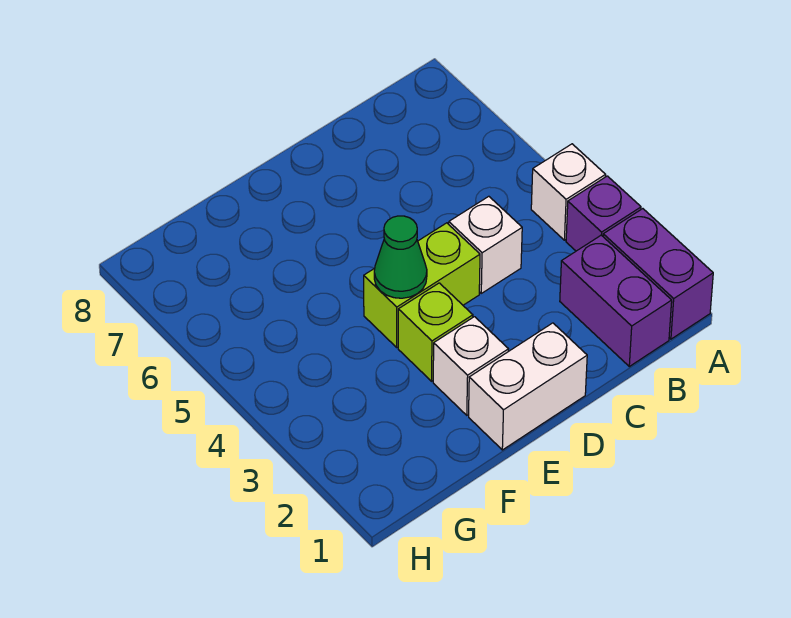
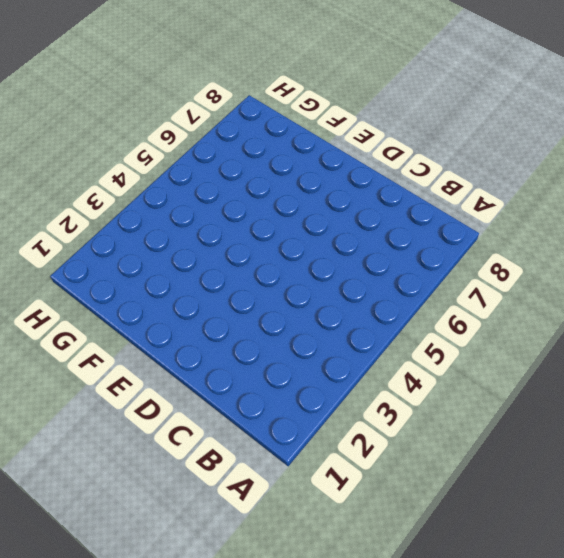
none -> purple 1x2 brick [603,209,713,339]
none -> purple 1x1 brick [566,176,641,251]

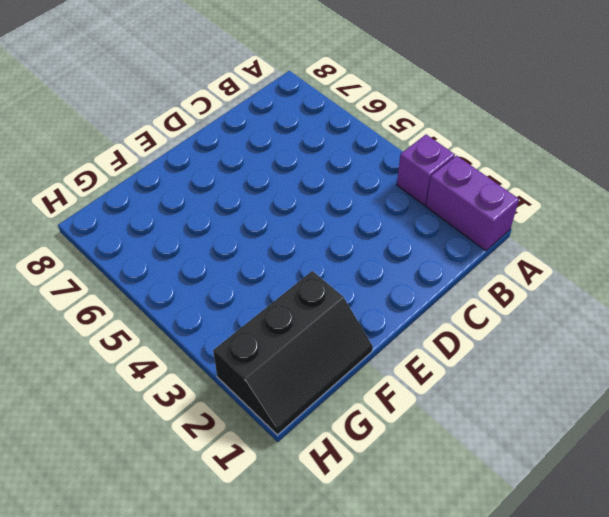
black 2x3 slope [213,271,373,435] -> none
none -> white 1x1 brick [531,144,606,240]
none -> purple 1x2 brick [560,235,672,366]

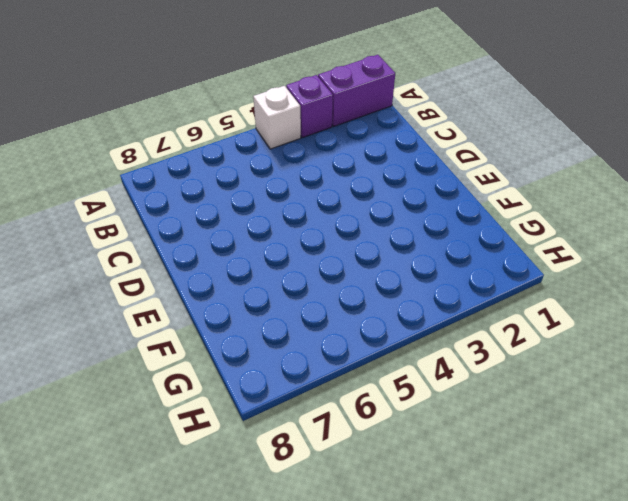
none -> purple 1x2 brick [560,235,672,366]
none -> white 1x1 brick [449,196,522,293]

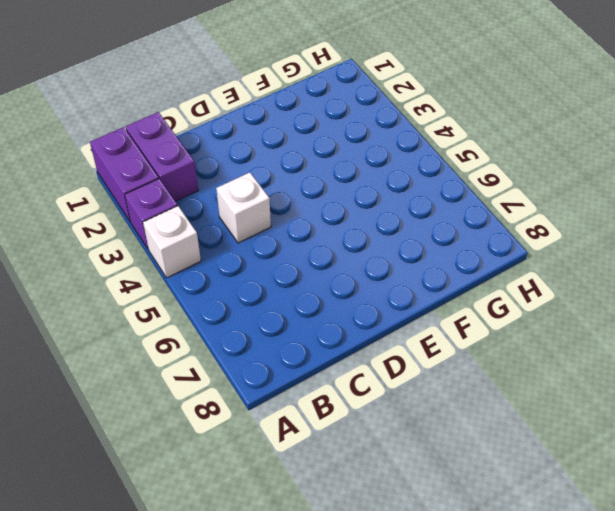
none -> white 1x2 brick [469,323,587,450]
none -> lime 1x2 brick [364,223,480,347]

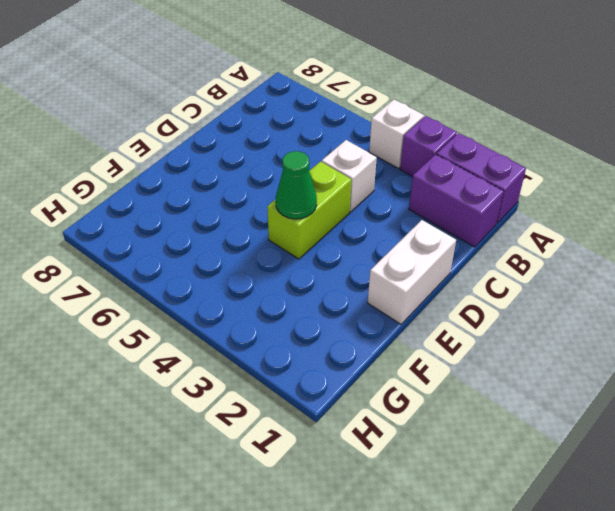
none -> white 1x1 brick [433,317,508,415]
none -> lime 1x1 brick [398,283,473,381]

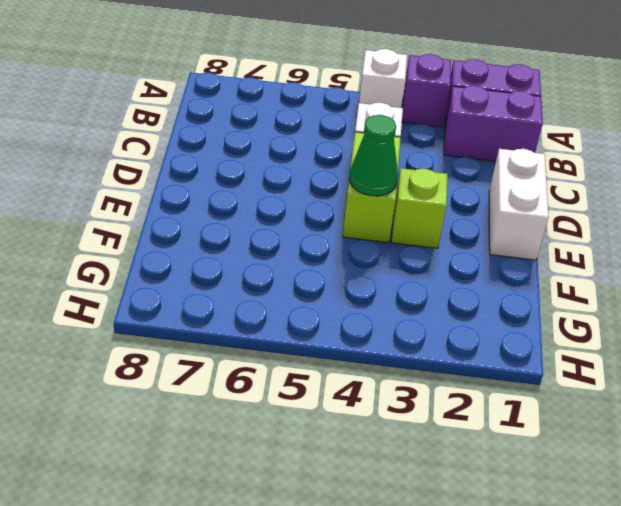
none -> white 1x1 brick [433,317,508,415]

